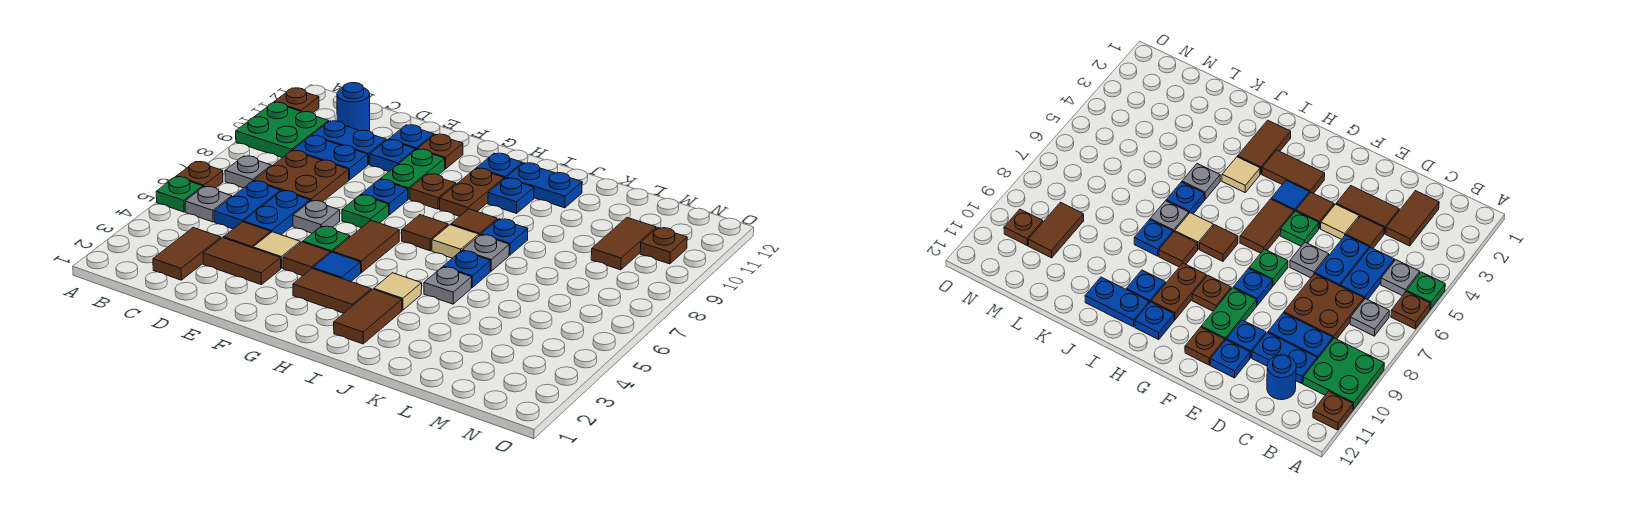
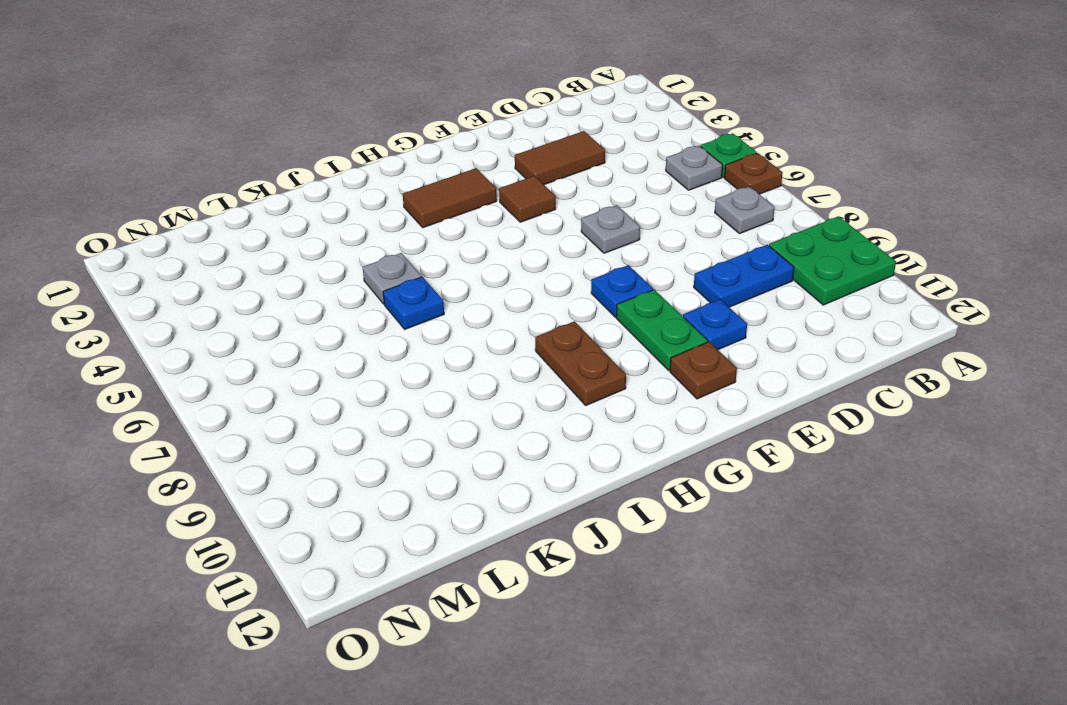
none -> brown 1x1 plate [274,88,319,113]
none -> brown 1x2 tile [153,228,221,280]
none -> blue 1x2 plate [214,181,281,229]
none -> brown 2x2 plate [254,151,349,202]

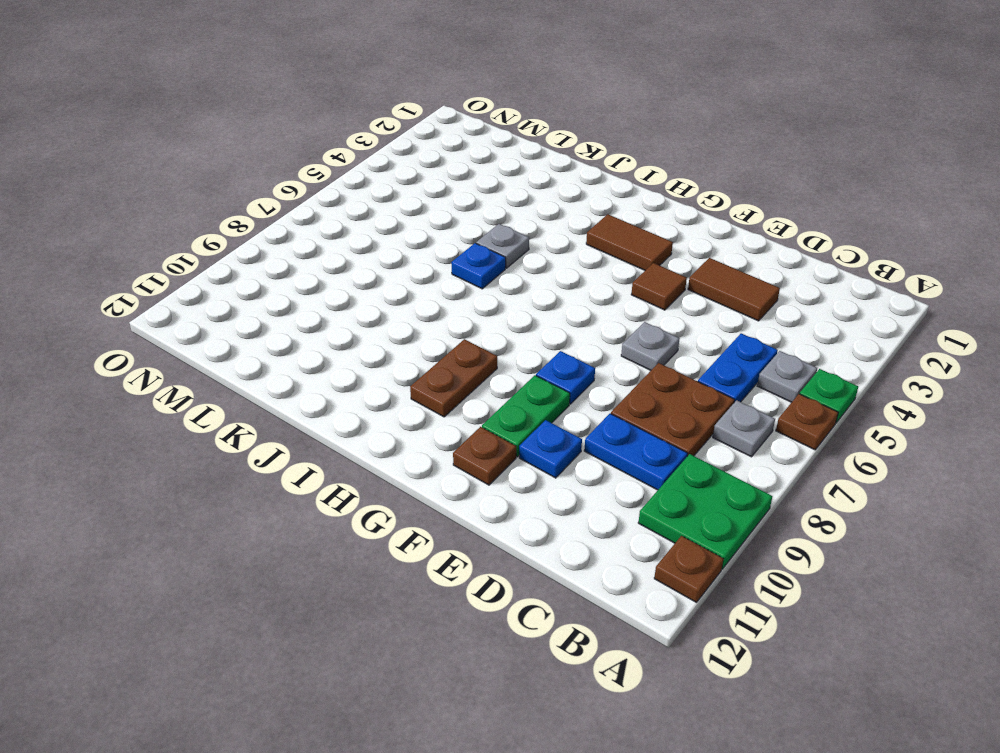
none -> brown 1x2 tile [153,228,221,280]
none -> blue 1x2 plate [312,121,386,165]
none -> blue 1x1 round brick [337,83,370,131]
none -> brown 1x1 tile [223,222,271,248]

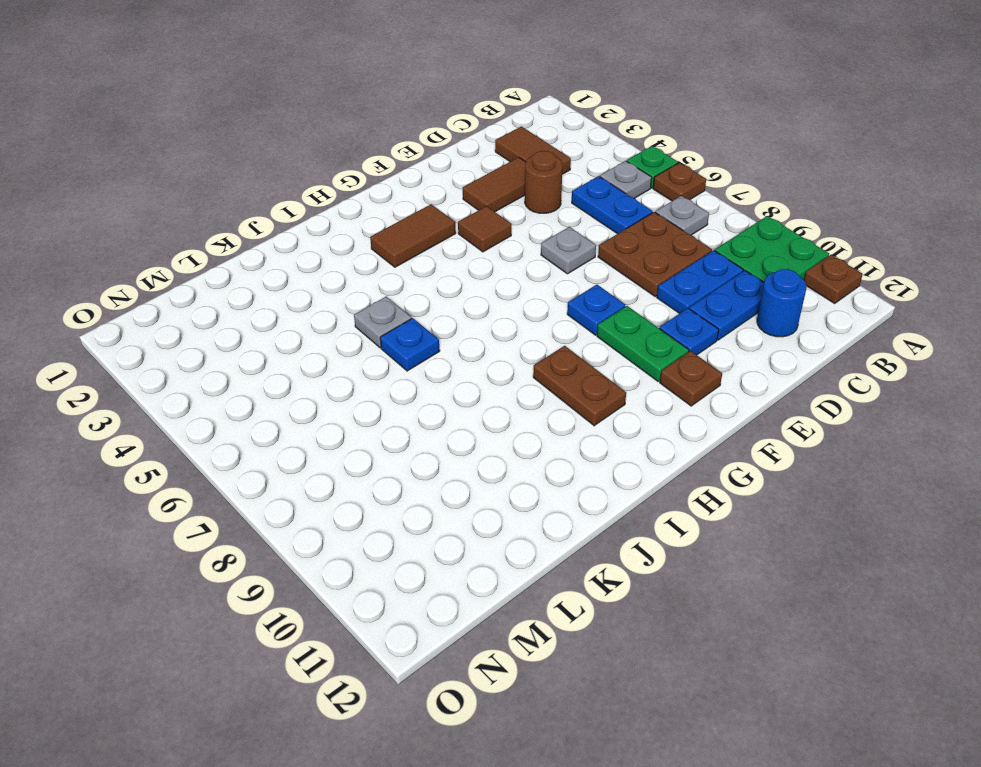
brown 1x1 round brick [525,151,563,213] -> brown 1x1 tile [223,222,271,248]
none -> blue 1x2 plate [244,191,310,235]
none -> tan 1x1 tile [253,232,300,268]
none -> blue 1x1 plate [389,125,434,150]
none -> green 1x1 plate [303,226,350,253]

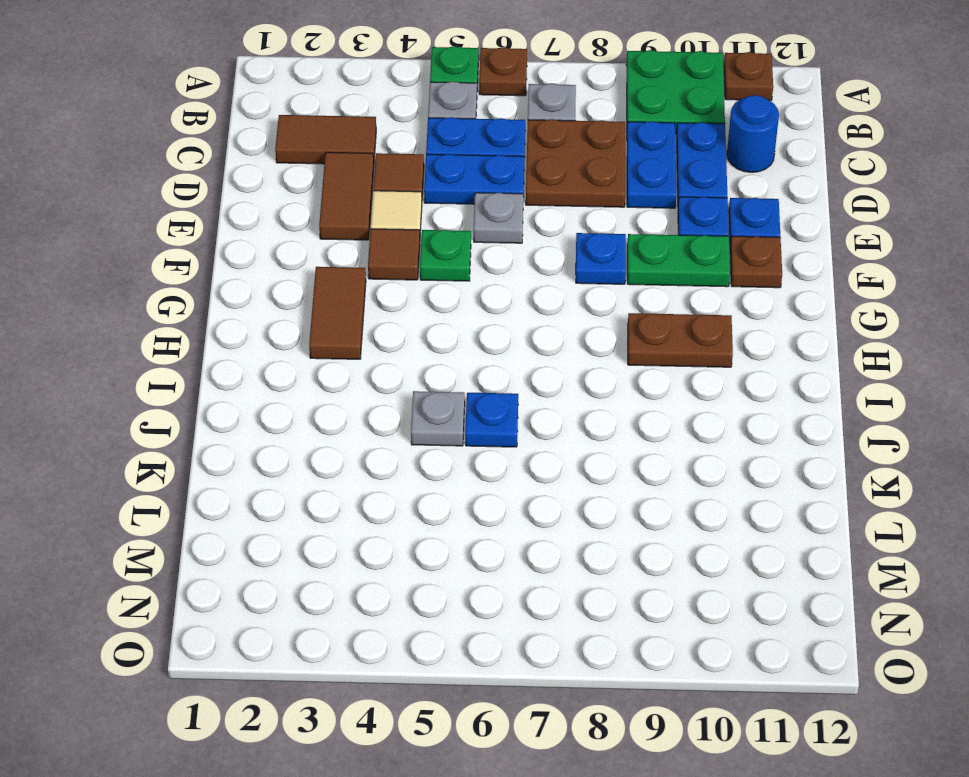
none -> green 1x1 plate [342,195,389,228]
none -> blue 1x1 tile [313,252,361,282]
none -> brown 1x2 tile [333,220,399,273]
none -> brown 1x1 plate [410,174,456,209]

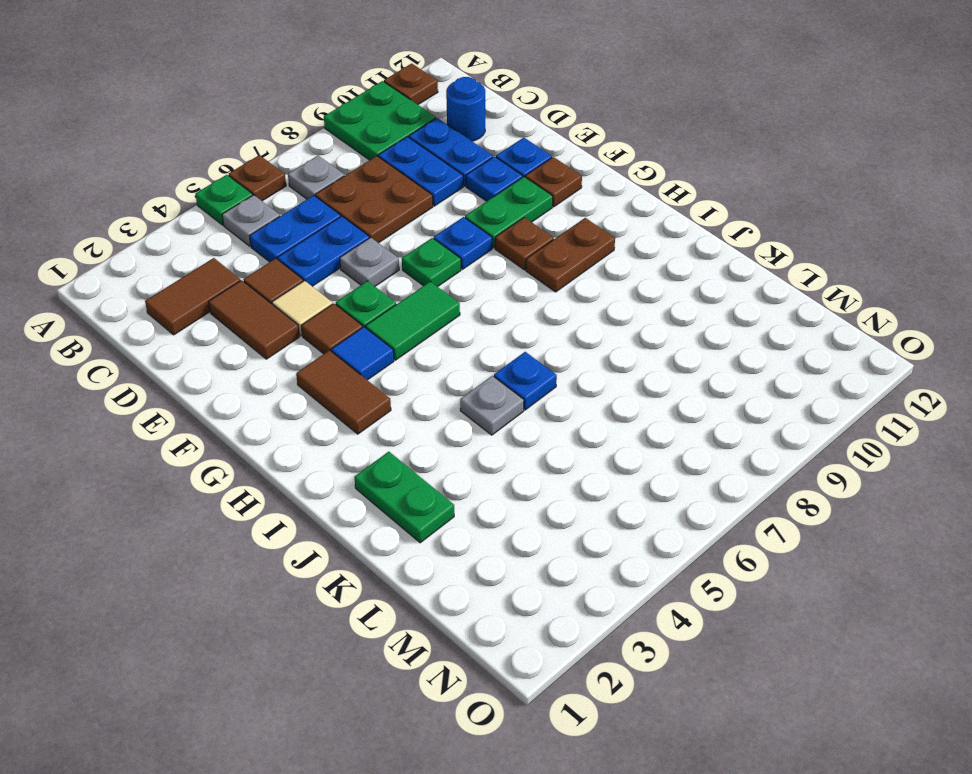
green 1x2 tile [366,282,460,360] -> brown 1x2 tile [333,220,399,273]
green 1x2 plate [354,452,454,543] -> none
none -> brown 1x1 tile [402,215,448,251]
none -> blue 1x1 plate [477,153,522,179]
none -> brown 1x2 tile [334,289,402,344]
none -> tan 1x1 tile [374,273,422,310]

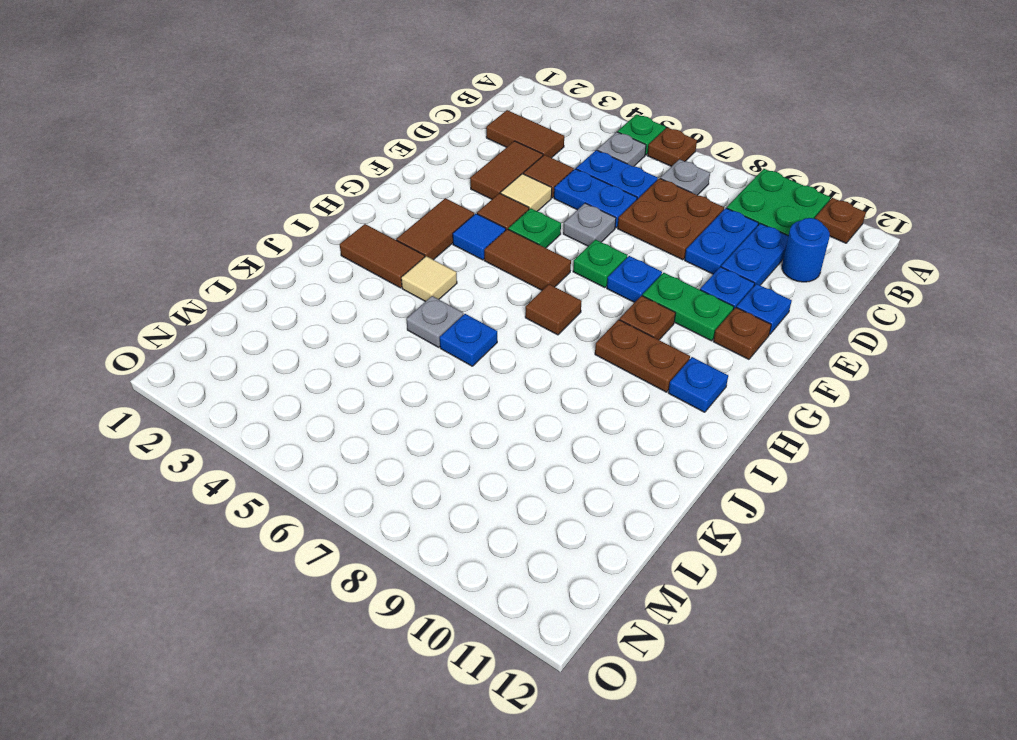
none -> tan 1x1 tile [432,225,479,258]
none -> brown 1x1 tile [451,209,497,235]
none -> blue 1x1 plate [488,178,534,213]
none -> blue 1x2 plate [506,163,582,208]

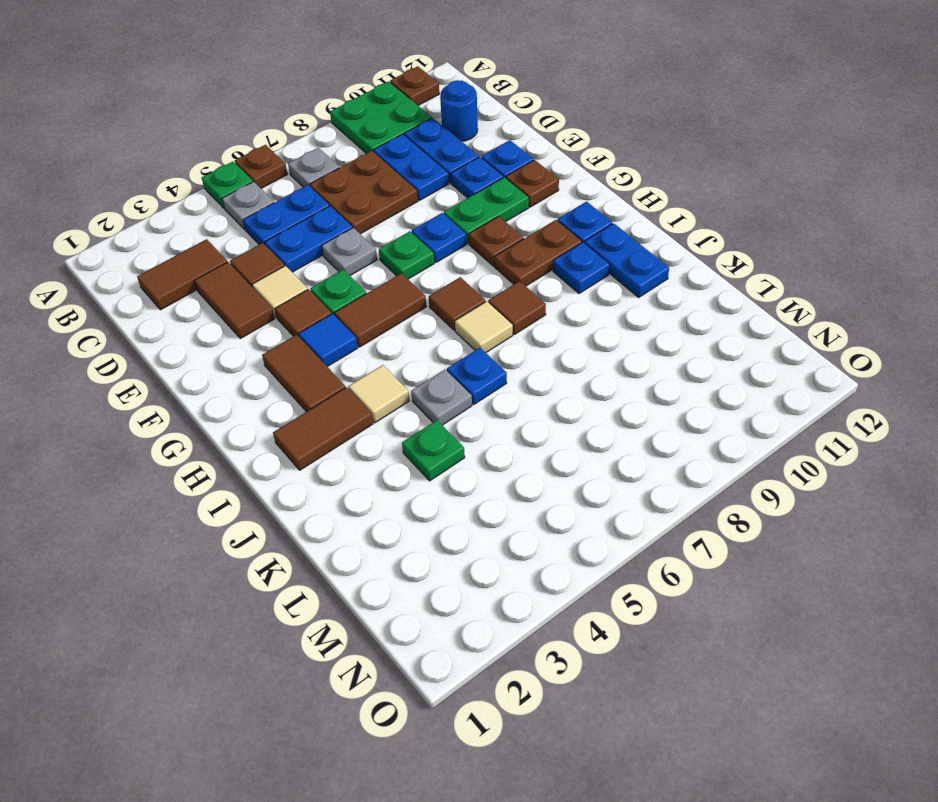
green 1x1 plate [402,420,465,481] -> none
none -> grey 1x1 plate [462,235,509,271]
none -> blue 1x1 plate [481,219,528,255]
none -> brown 1x2 tile [591,218,656,270]
none -> brown 1x1 plate [640,228,687,264]

